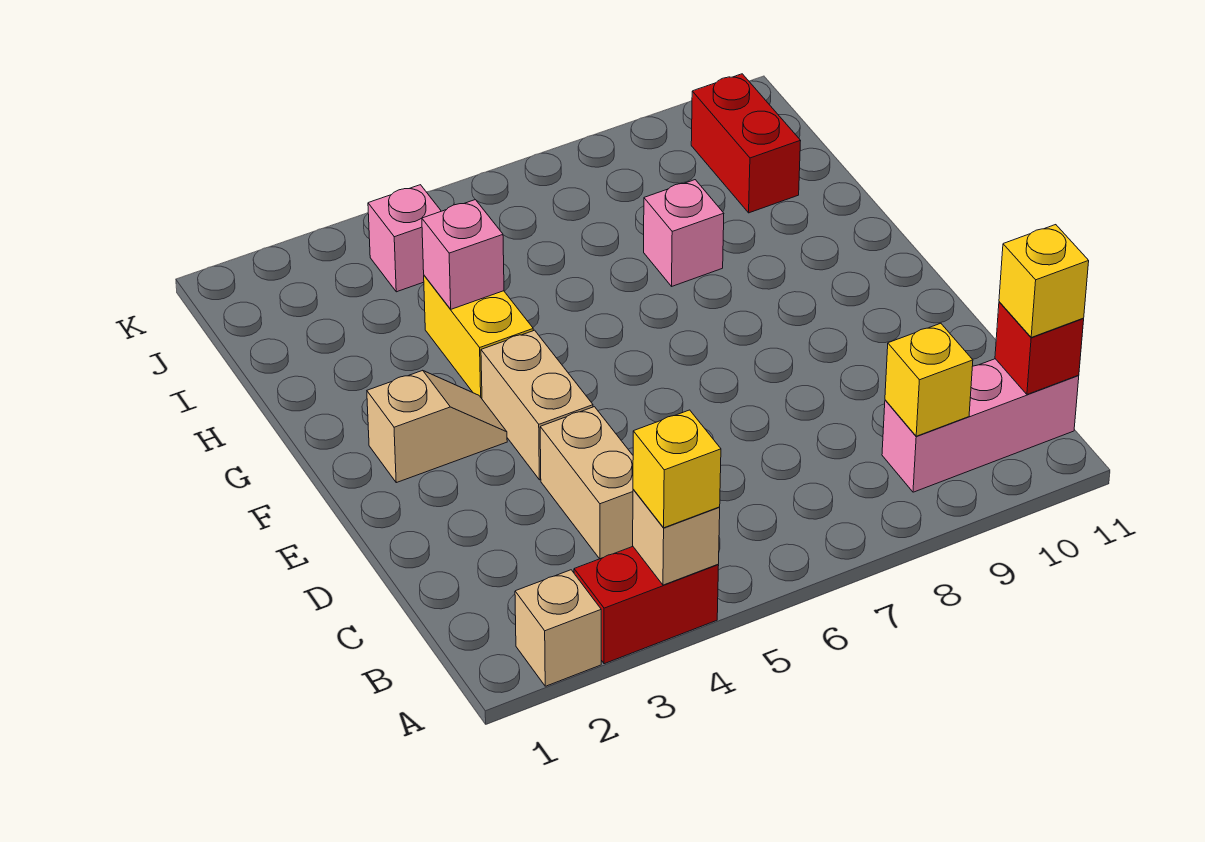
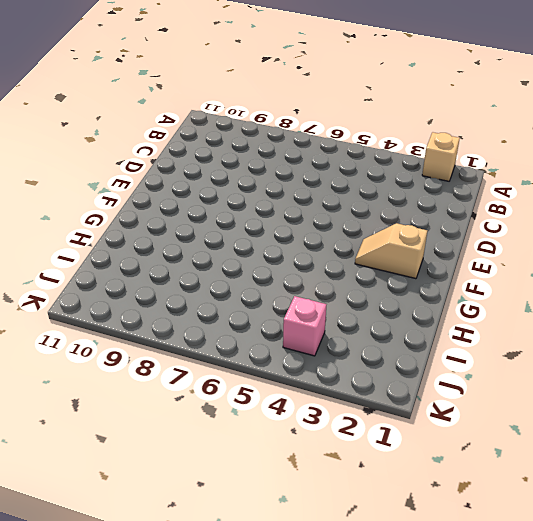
none -> red 1x2 brick [574,547,719,664]
none -> pink 1x3 brick [882,359,1079,492]
none -> tan 1x2 brick [540,407,633,559]

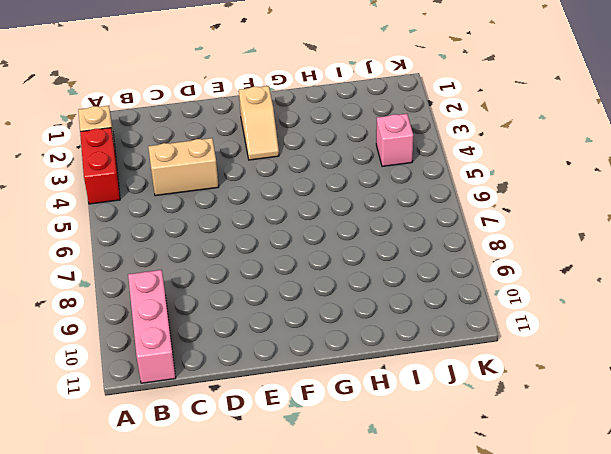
none -> tan 1x2 brick [481,330,593,480]
none -> yellow 1x2 brick [424,276,533,398]
none -> pink 1x1 brick [644,180,724,286]

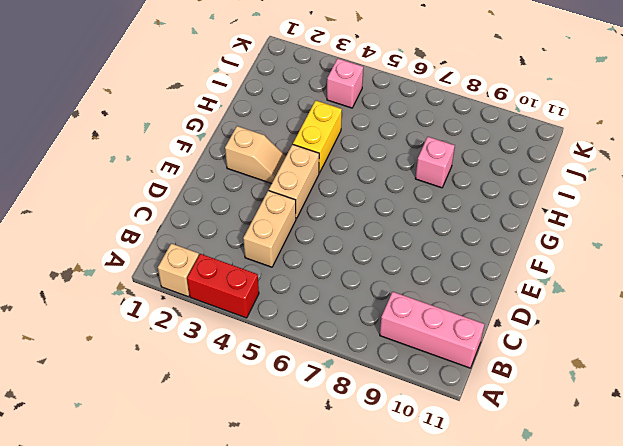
none -> red 1x2 brick [691,74,801,213]
none -> tan 1x1 brick [633,489,720,585]
none -> yellow 1x1 brick [885,323,973,436]

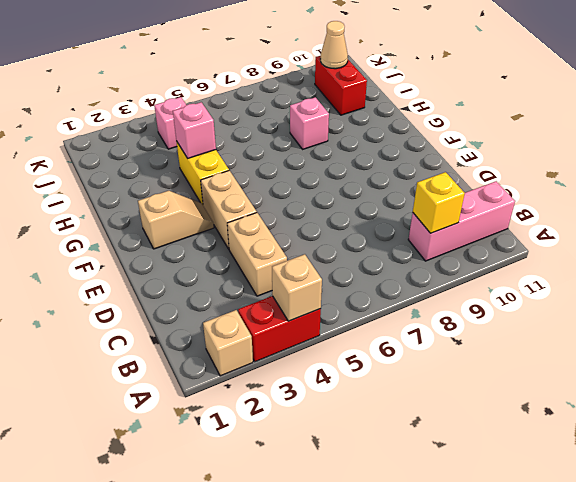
tan 1x1 cone [321,21,348,69] -> none
none -> red 1x1 brick [995,302,1084,394]
none -> yellow 1x1 brick [633,410,721,528]
none -> yellow 1x1 brick [999,225,1089,337]

